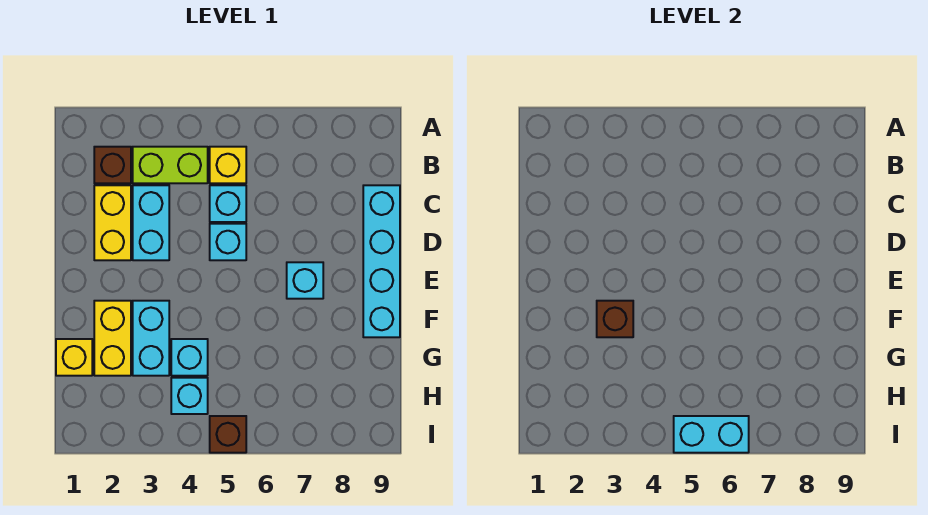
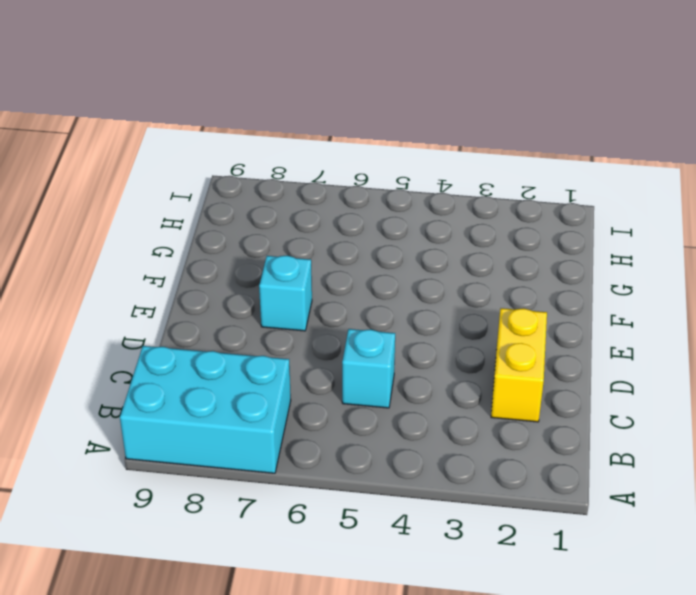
cyan 2x3 brick [120,346,291,473] -> none
none -> brown 1x1 brick [94,147,131,183]
none -> lime 1x2 brick [133,147,208,183]
none -> yellow 1x1 brick [210,147,246,183]

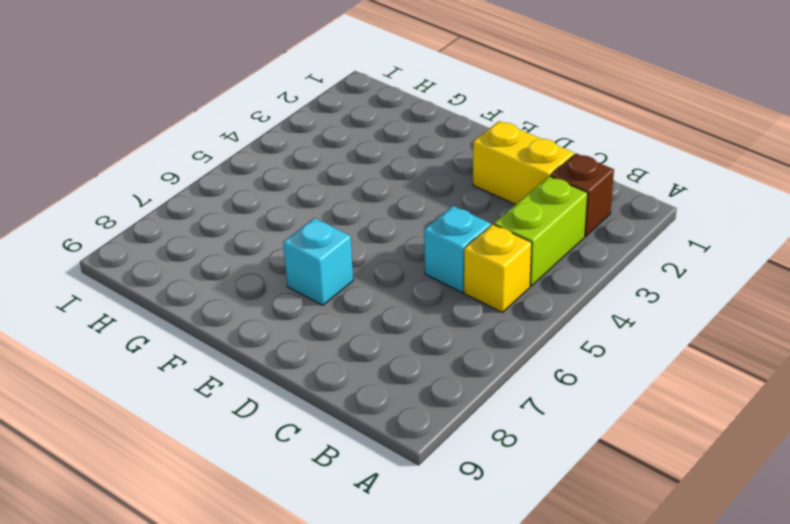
none -> cyan 1x2 brick [133,185,169,260]
none -> cyan 1x4 brick [363,185,400,337]
none -> cyan 1x1 brick [210,224,246,260]

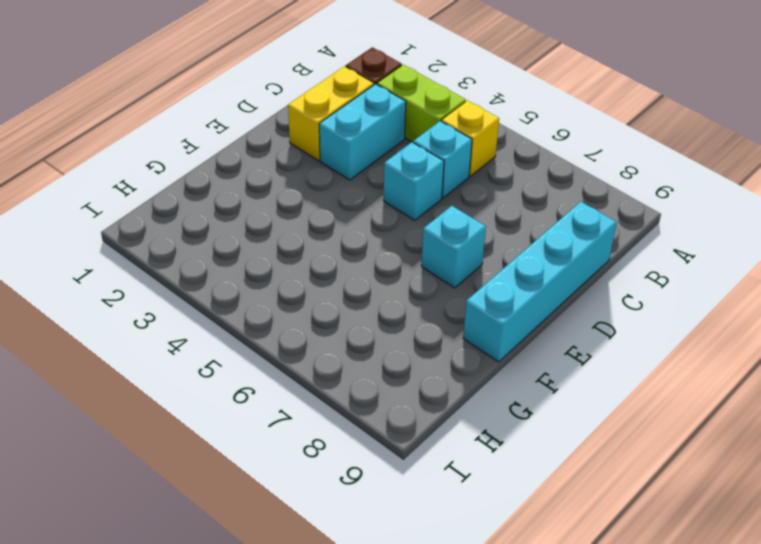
none -> yellow 1x2 brick [94,301,131,376]
none -> cyan 1x2 brick [133,301,169,376]
none -> yellow 1x1 brick [56,339,92,376]

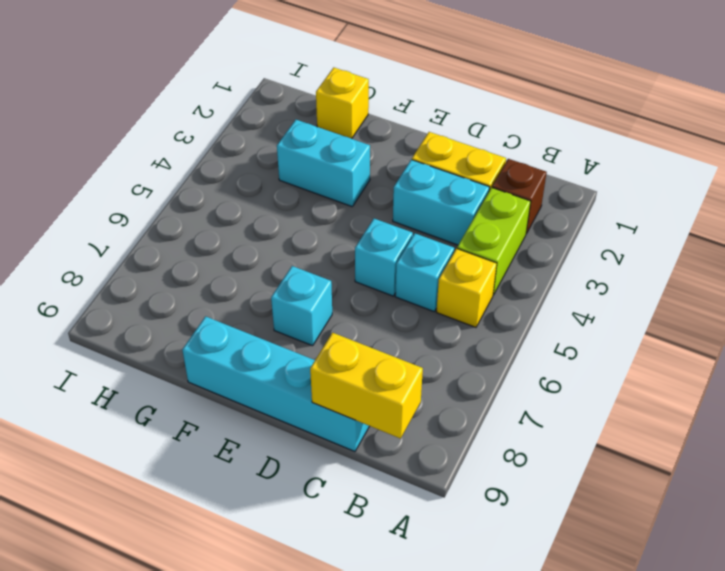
yellow 1x2 brick [310,333,423,439] -> yellow 1x2 brick moved to [94,301,131,376]
none -> cyan 1x1 brick [171,339,208,376]
none -> cyan 1x1 brick [171,378,208,414]
none -> brown 1x1 brick [210,416,246,453]

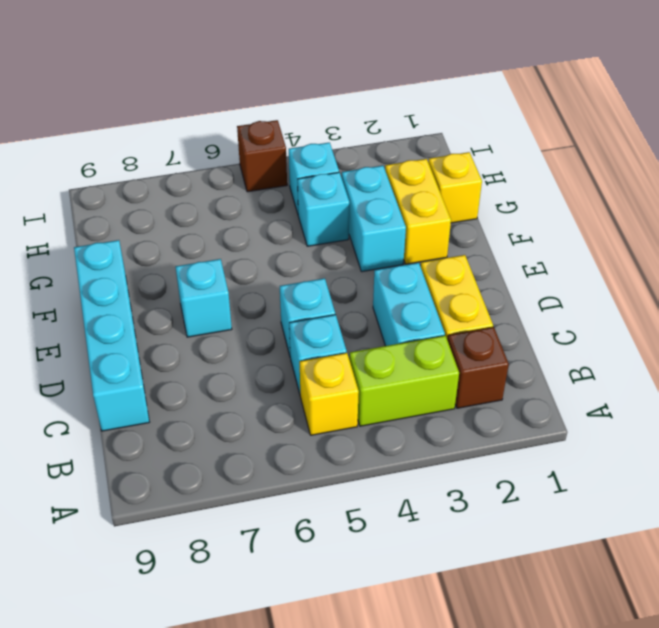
none -> brown 1x1 brick [597,301,633,337]
none -> cyan 1x2 brick [674,416,749,453]

